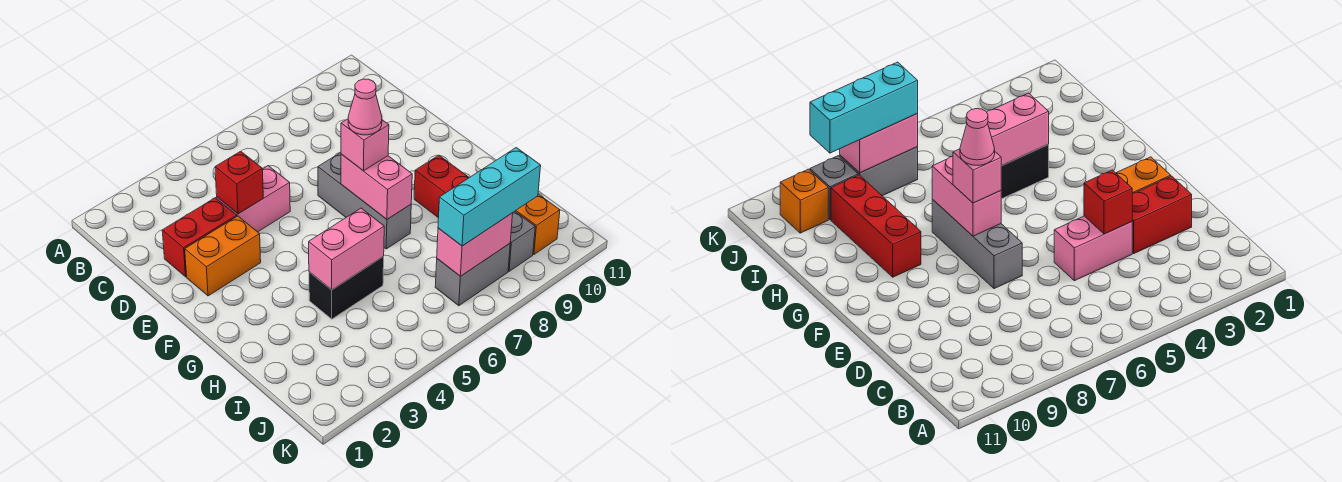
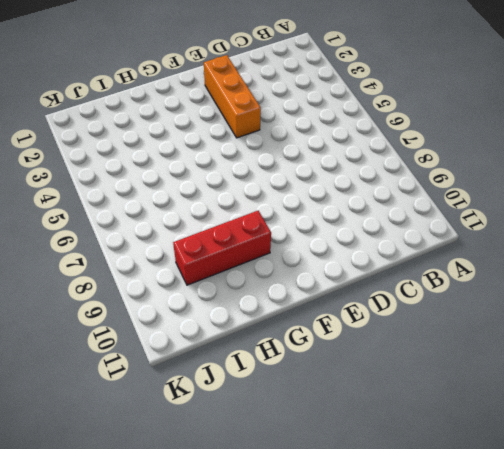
orange 1x3 brick [204,55,261,138] -> orange 1x2 brick [185,216,261,296]
none -> red 1x2 brick [162,198,237,277]
none -> pink 1x2 brick [217,166,290,232]
none -> grey 1x3 brick [318,152,411,249]

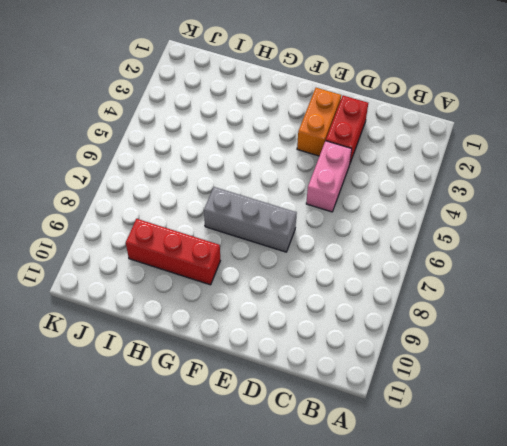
none -> black 1x2 brick [309,257,384,319]
none -> grey 1x2 brick [435,244,510,306]
none -> grey 1x1 brick [508,211,535,271]

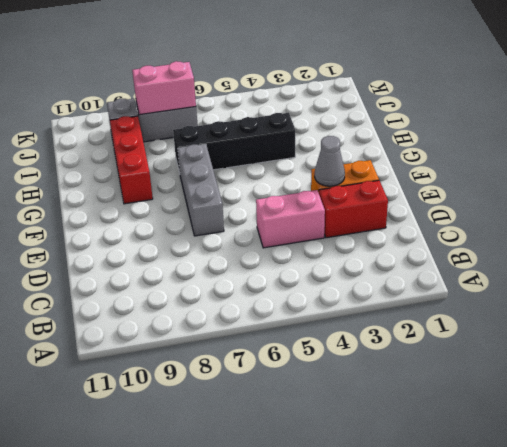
grey 1x1 cone [315,136,345,186] -> none
black 1x4 brick [173,113,295,173] -> black 1x2 brick [309,257,384,319]
none -> orange 1x1 brick [515,194,560,254]
none -> red 1x1 brick [215,151,263,214]
none -> pink 1x2 brick [341,154,412,219]

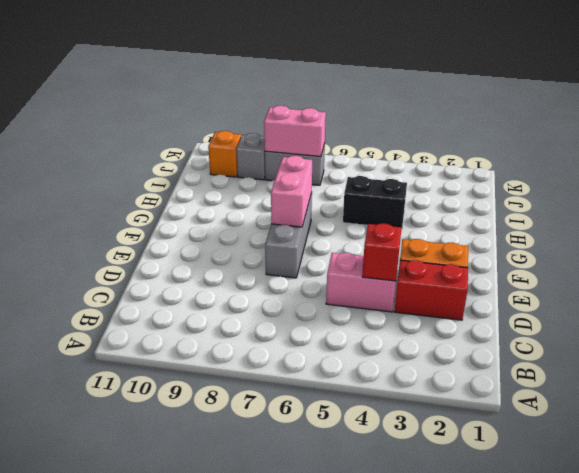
none -> red 1x3 brick [414,155,469,218]
none -> pink 1x2 brick [309,208,384,290]
none -> pink 1x1 brick [341,119,389,171]

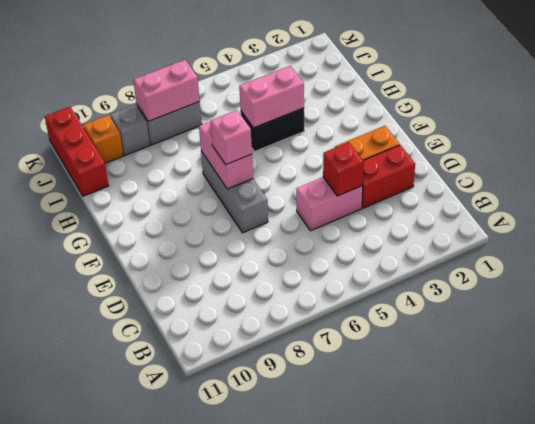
red 1x3 brick [45,107,109,196] -> red 1x3 brick moved to [414,155,469,218]
none -> cyan 1x3 brick [438,148,541,246]
none -> pink 1x1 cone [348,79,382,135]

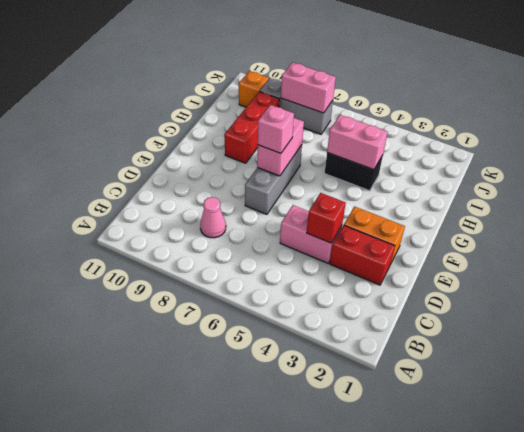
pink 1x1 cone [200,197,226,238] -> pink 1x1 cone moved to [348,79,382,135]
none -> cyan 1x3 brick [438,148,541,246]

